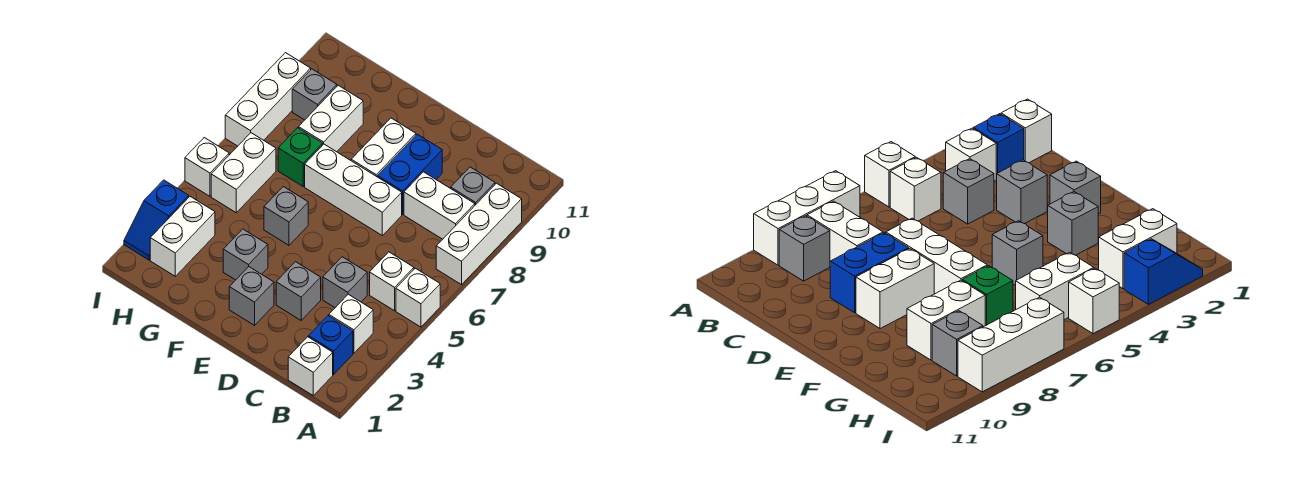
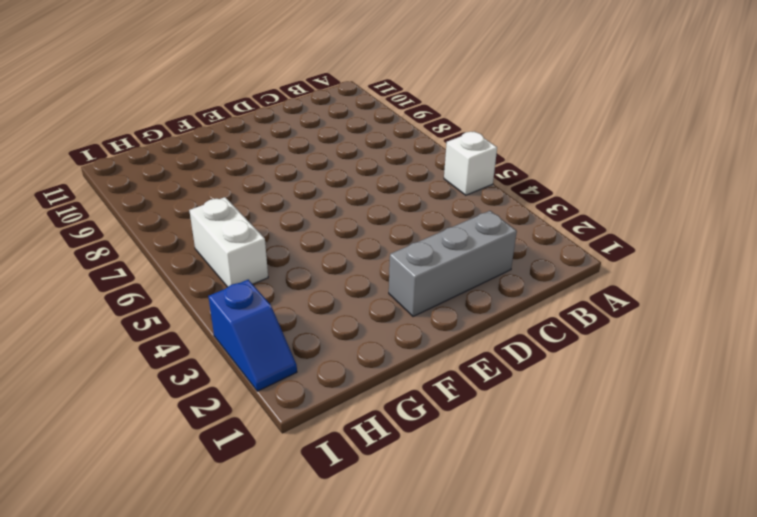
grey 1x3 brick [389,211,517,317] -> grey 1x1 brick [229,267,274,325]
none -> white 1x3 brick [436,183,522,285]
none -> white 1x1 brick [288,337,333,395]
none -> blue 1x1 brick [309,316,353,374]

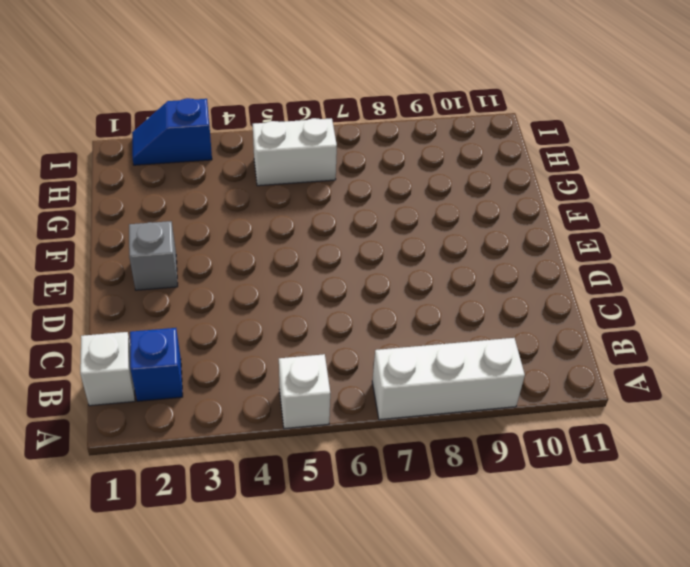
none -> white 1x1 brick [329,294,373,353]
none -> white 1x1 brick [370,252,414,311]
none -> white 1x2 brick [404,172,475,239]

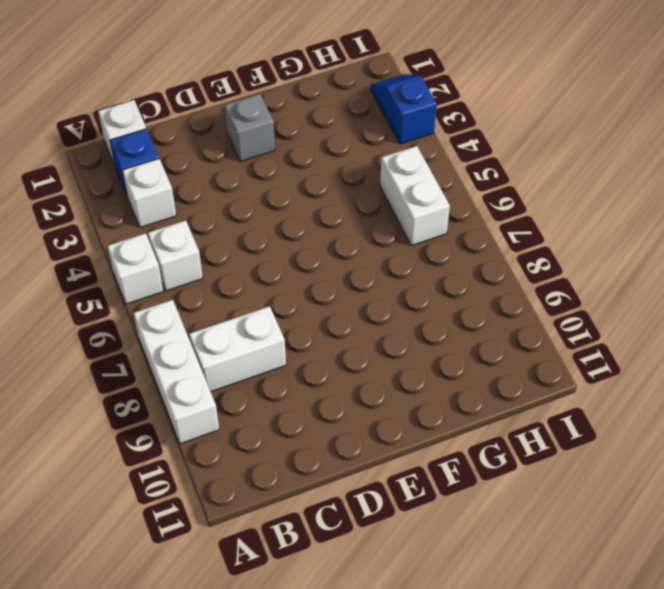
none -> grey 1x1 brick [451,167,495,205]
none -> grey 1x1 brick [323,257,367,308]
none -> grey 1x1 brick [276,262,321,320]

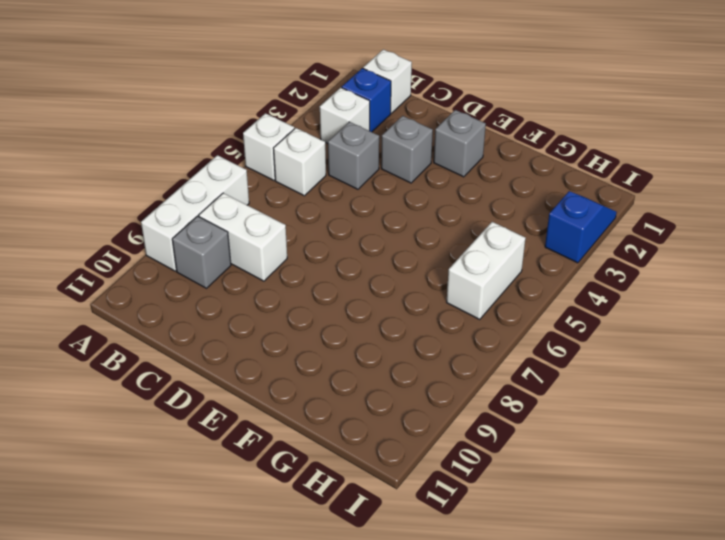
none -> white 1x3 brick [305,144,402,235]
none -> blue 1x2 brick [378,134,442,214]
none -> white 1x2 brick [351,118,416,177]

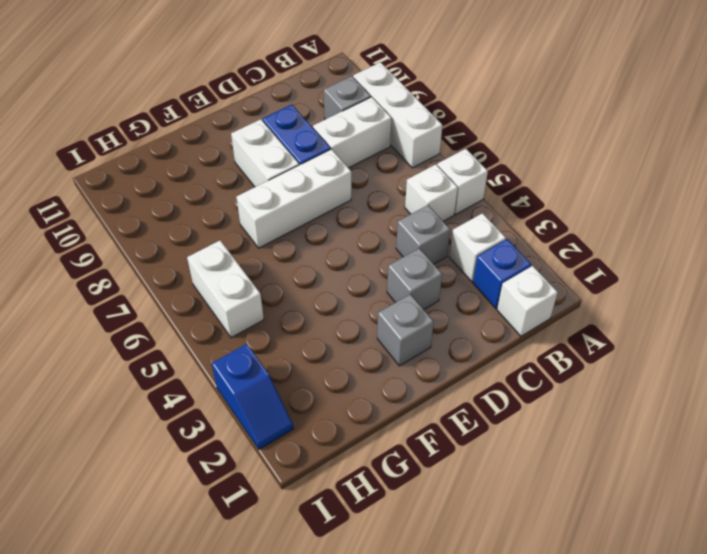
none -> grey 1x1 brick [223,229,268,280]
none -> grey 1x1 brick [264,187,308,245]
none -> green 1x1 brick [278,128,323,186]

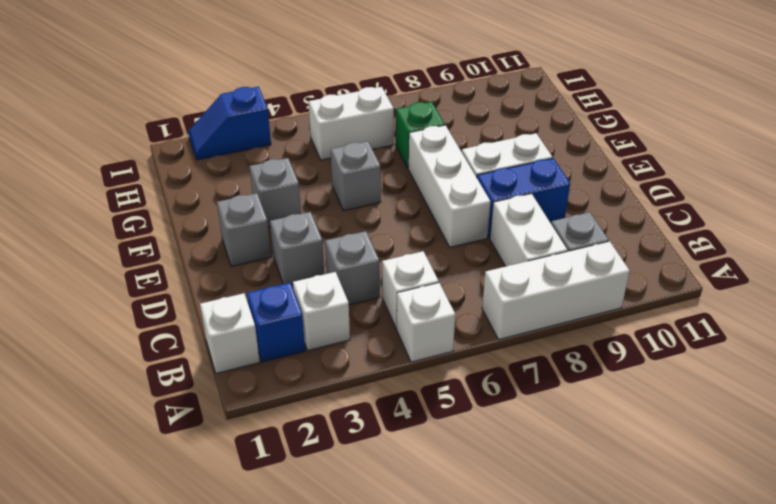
none -> white 1x2 brick [299,85,363,152]
none -> white 1x2 brick [150,197,215,276]
none -> grey 1x1 brick [292,69,337,120]

